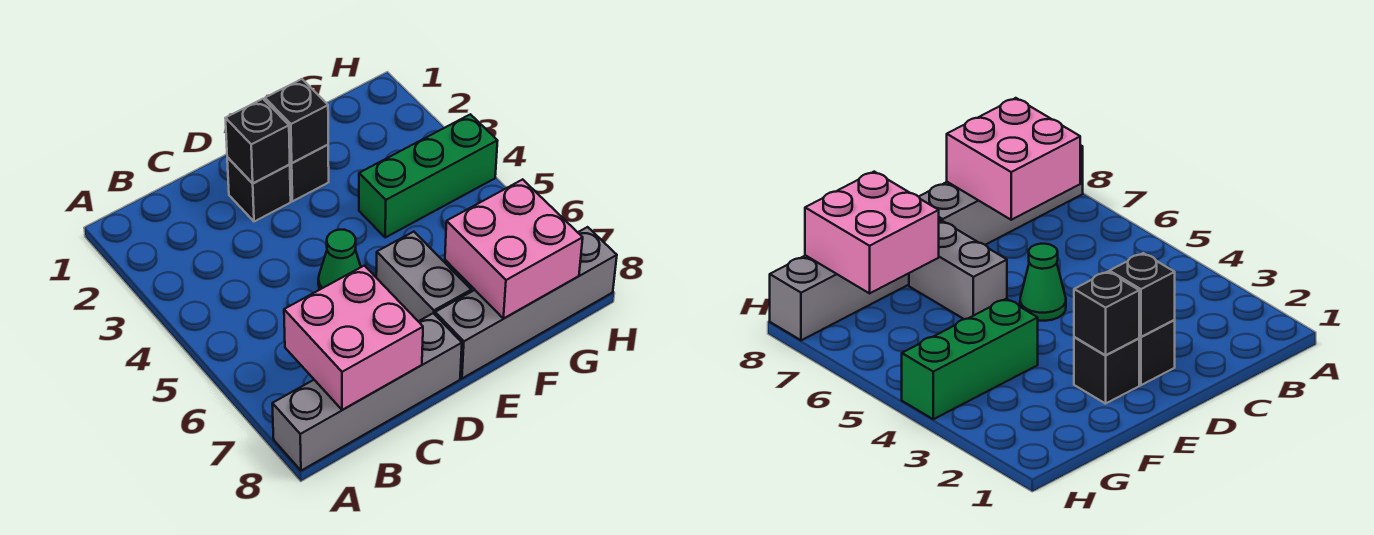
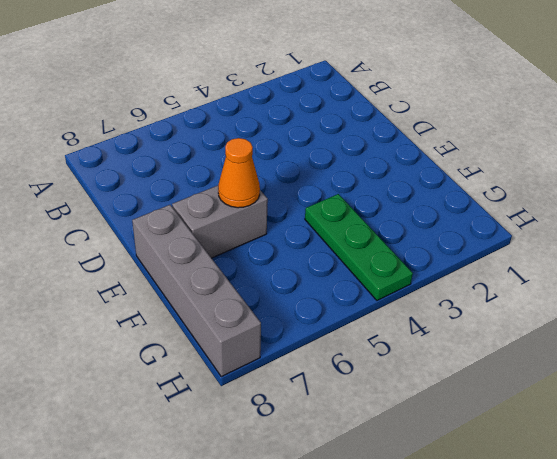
orange 1x1 cone [218,138,260,208] -> none
green 1x3 plate [305,194,413,300] -> green 1x3 brick [359,114,498,237]
none -> grey 1x4 brick [272,313,462,471]
none -> black 1x1 brick [227,157,291,222]

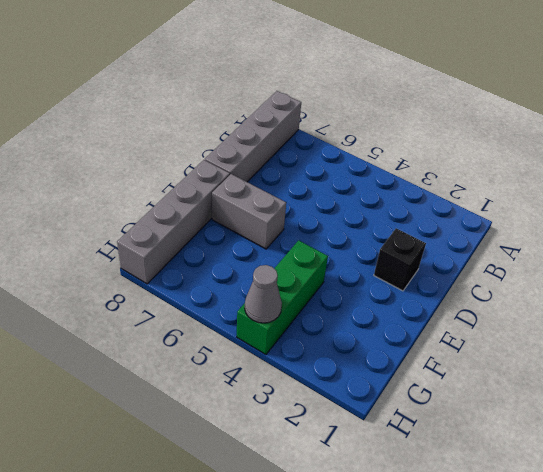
grey 1x1 cone [245,265,282,323] -> none
none -> green 1x1 cone [318,230,361,290]
none -> black 1x1 brick [290,145,329,201]

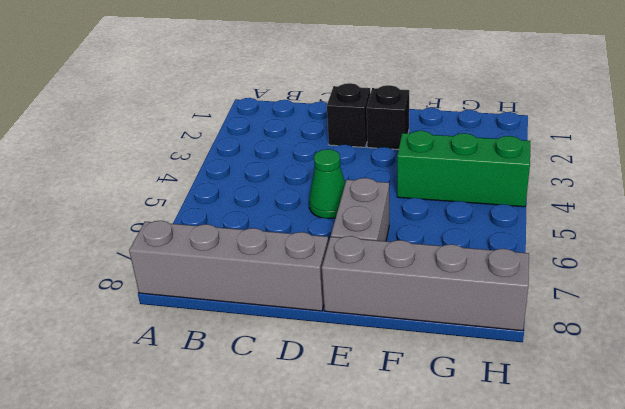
none -> pink 2x2 brick [284,266,423,410]
none -> black 1x1 brick [225,99,290,183]

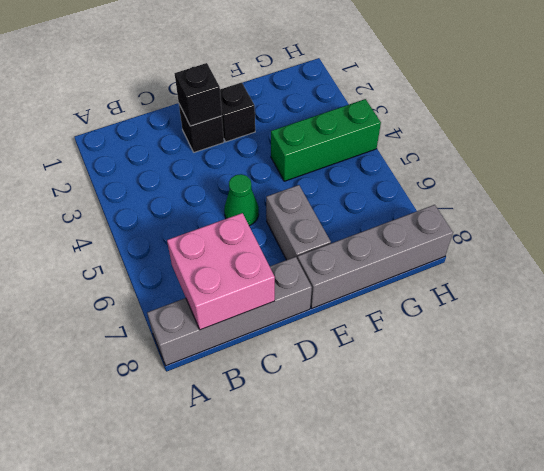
none -> black 1x1 brick [265,79,328,163]
none -> pink 2x2 brick [445,179,583,319]

